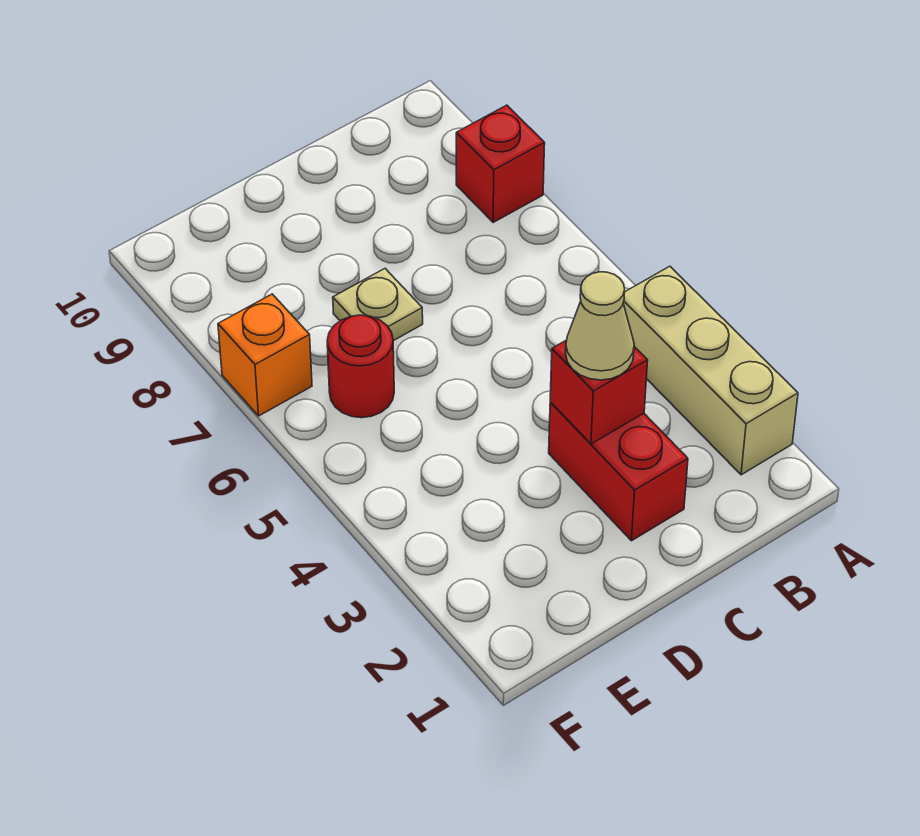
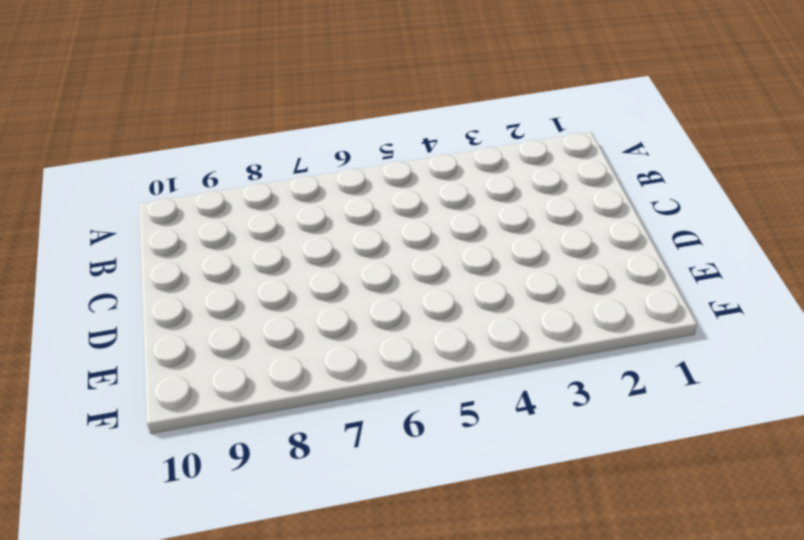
none -> tan 1x3 brick [623,266,798,475]
none -> red 1x1 brick [456,105,545,222]

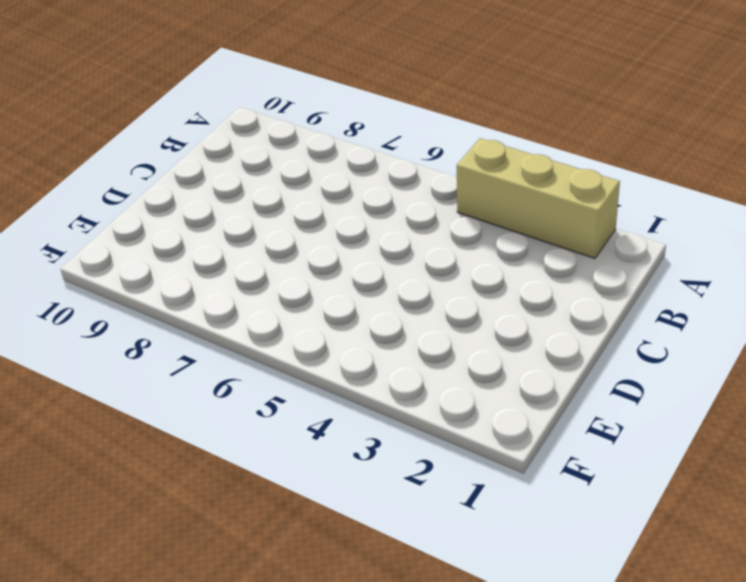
none -> red 1x1 brick [456,105,545,222]
none -> red 1x2 brick [549,402,688,541]

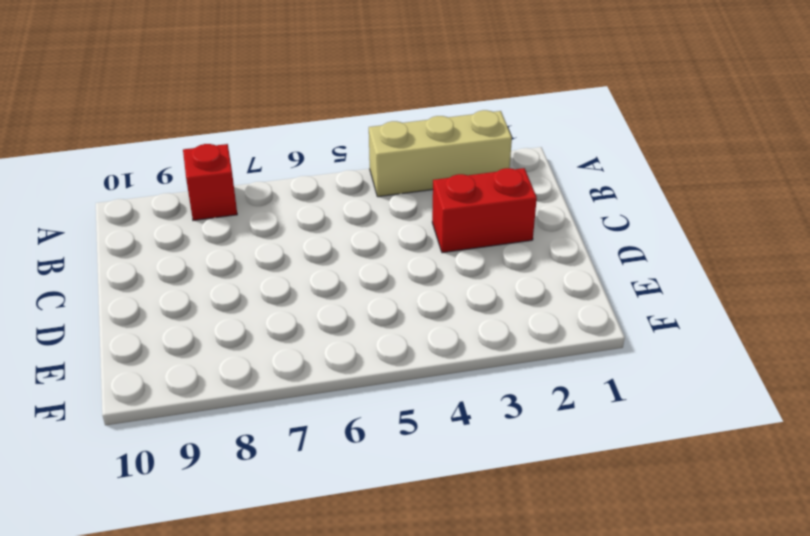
none -> tan 1x1 plate [333,269,423,341]
none -> red 1x1 round brick [327,315,394,418]

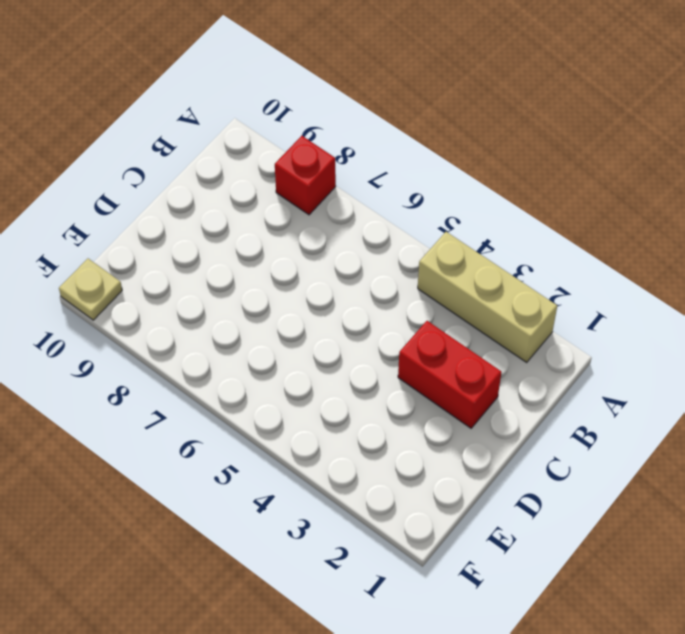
tan 1x1 plate [59,259,122,320] -> tan 1x1 plate moved to [333,269,423,341]
none -> red 1x1 round brick [327,315,394,418]
none -> orange 1x1 brick [218,294,312,416]

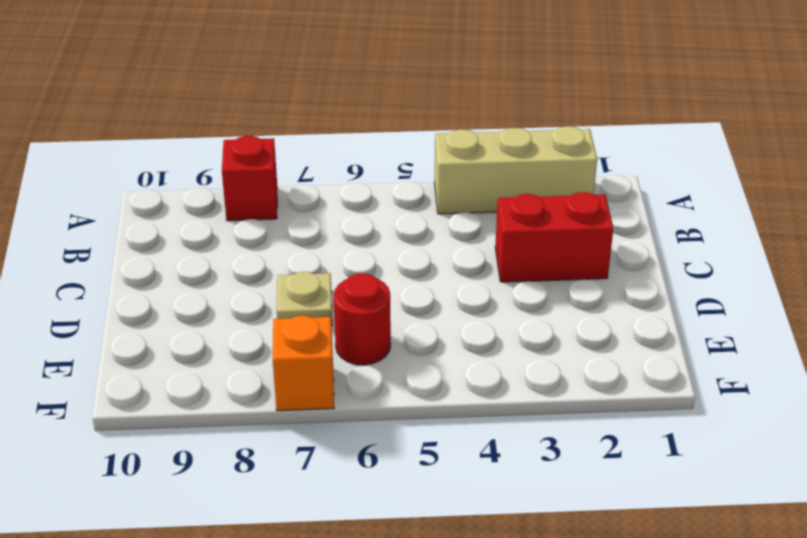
none -> red 1x1 brick [550,340,648,444]
none -> tan 1x1 cone [566,272,634,380]

